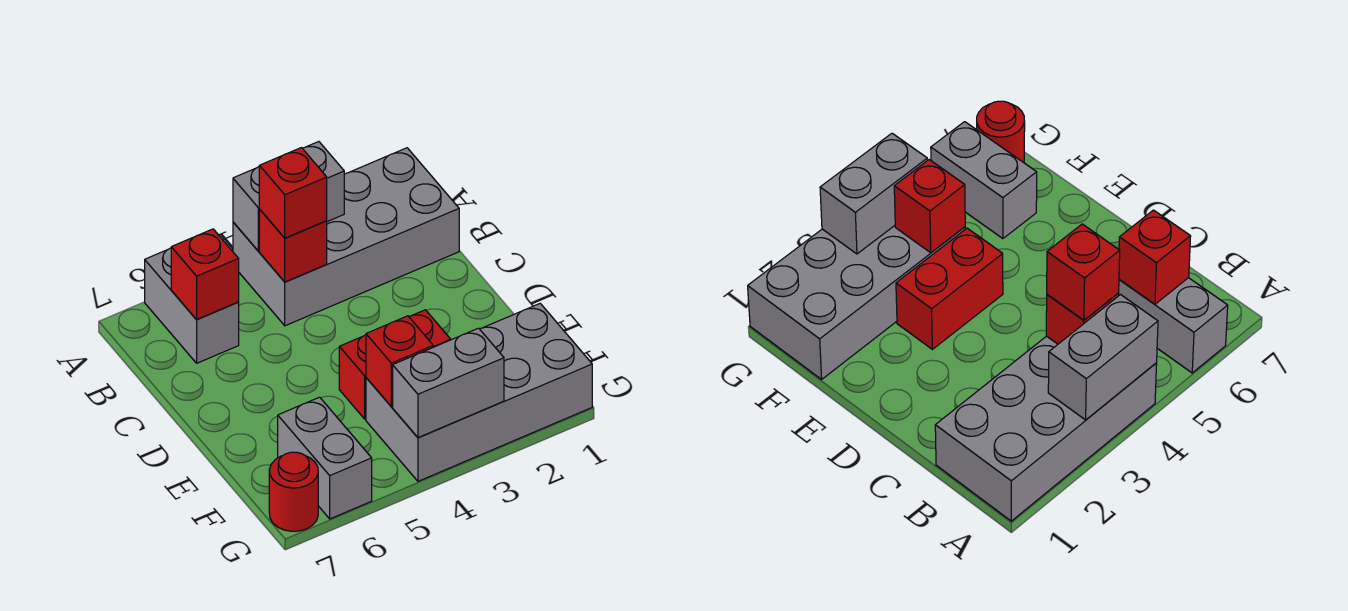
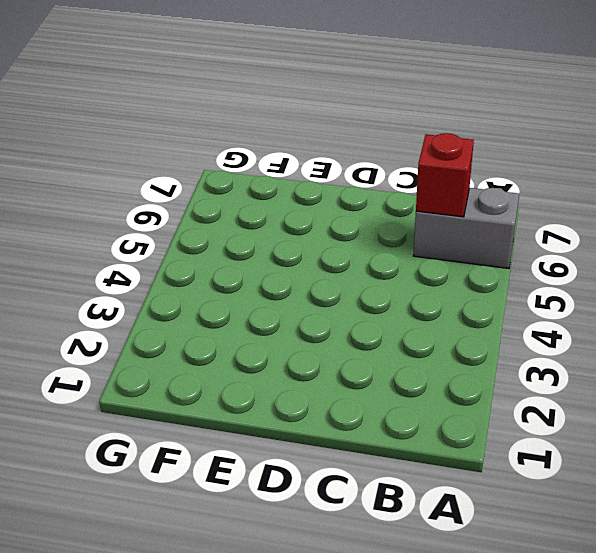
none -> grey 2x4 brick [233,148,459,326]
none -> red 1x2 brick [339,310,451,419]
none -> grey 2x4 brick [366,304,592,481]

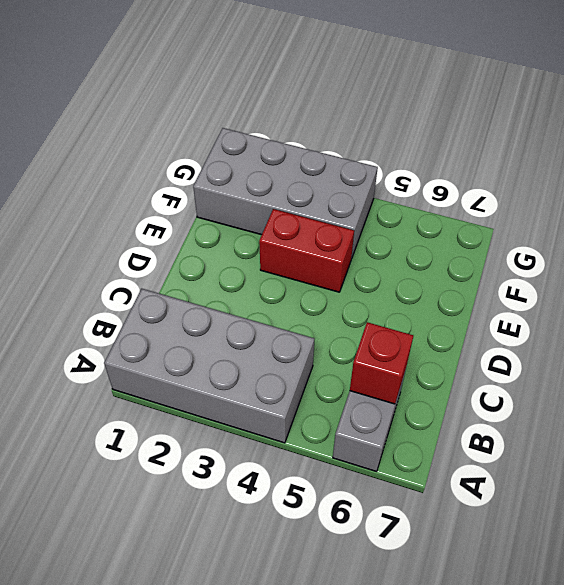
none -> grey 1x2 brick [278,397,372,519]
none -> red 1x1 round brick [269,452,318,531]
none -> grey 1x2 brick [233,142,344,251]

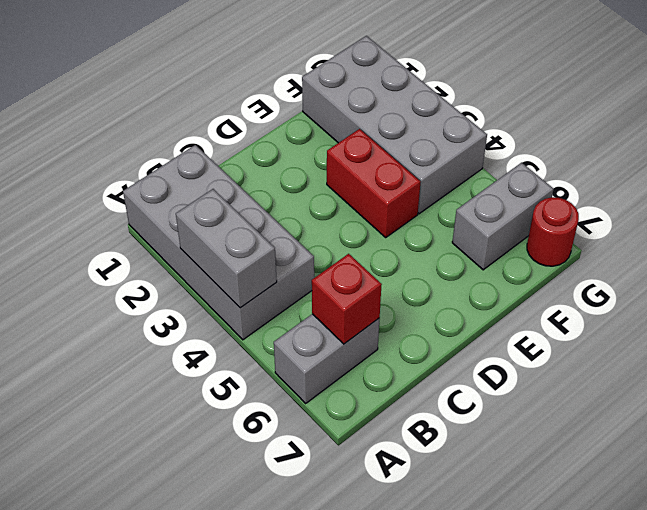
none -> red 1x1 brick [259,209,327,282]
none -> red 1x1 brick [366,316,433,406]
none -> grey 1x2 brick [393,328,504,438]

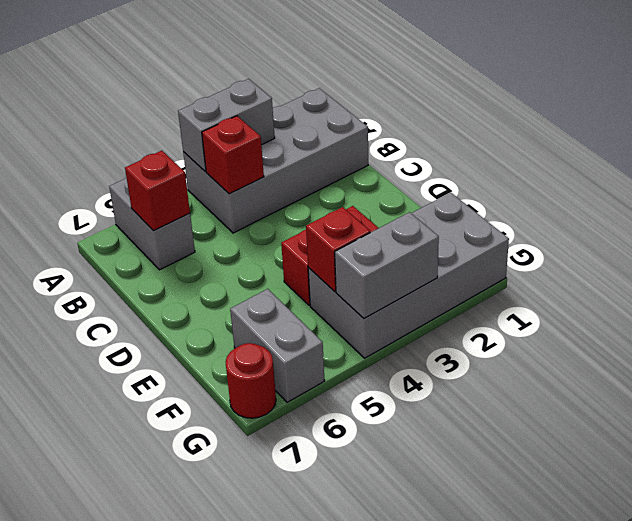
none -> red 1x1 brick [259,148,327,238]

